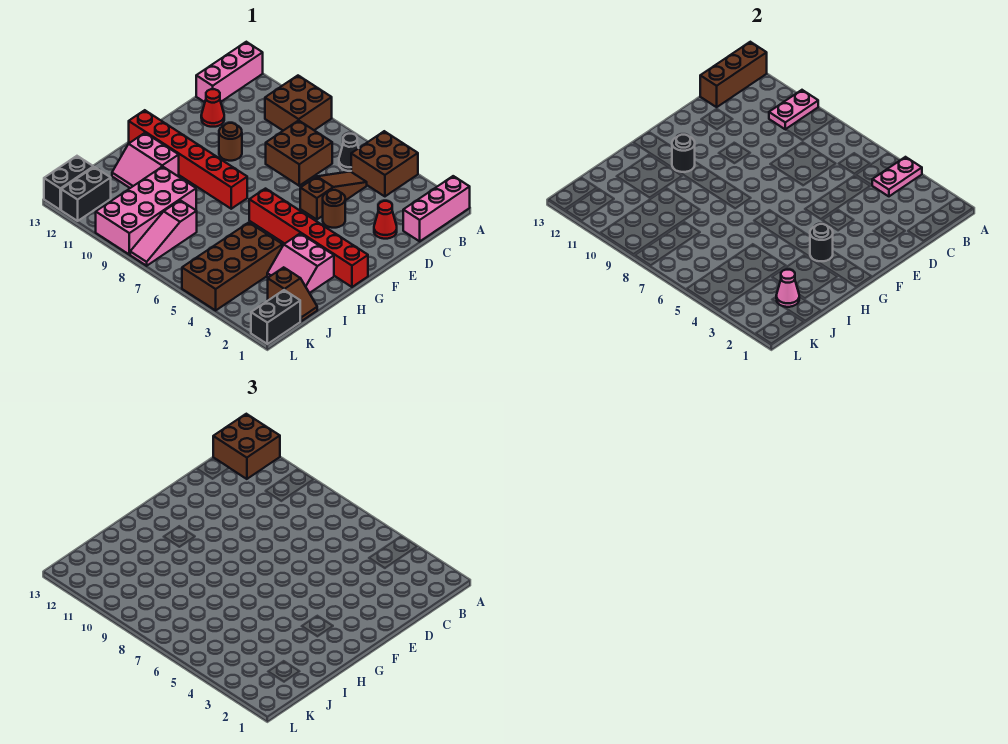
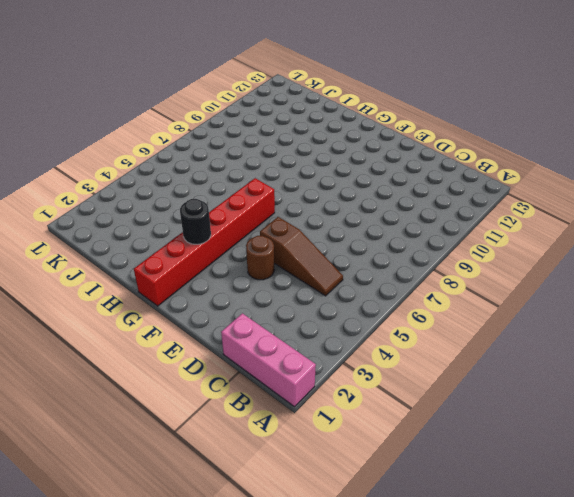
none -> brown 2x2 brick [351,131,418,196]
none -> brown 2x2 brick [265,76,332,131]
none -> pink 1x3 brick [196,42,263,102]

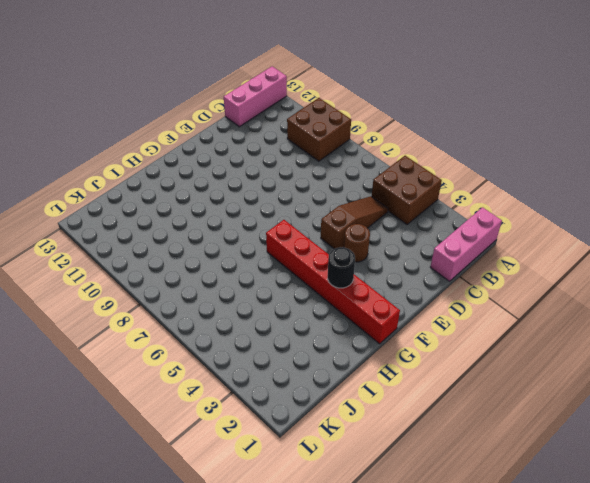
none -> black 1x1 cone [339,134,358,171]
none -> brown 2x2 brick [266,120,332,186]
none -> red 1x1 cone [374,201,397,239]

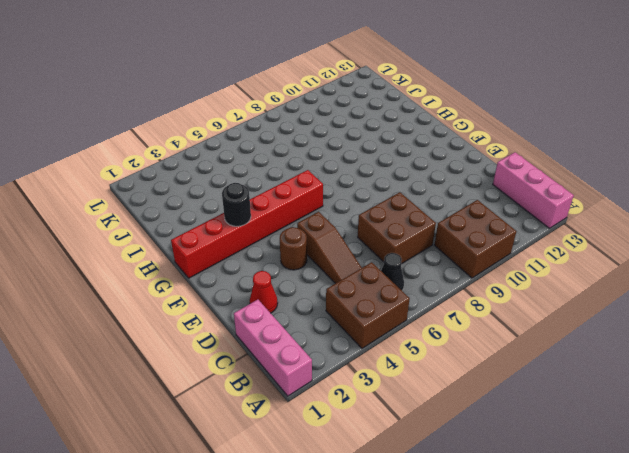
none -> red 1x1 cone [201,89,224,127]
none -> brown 1x1 round brick [219,123,242,161]
none -> red 1x6 brick [129,110,247,209]

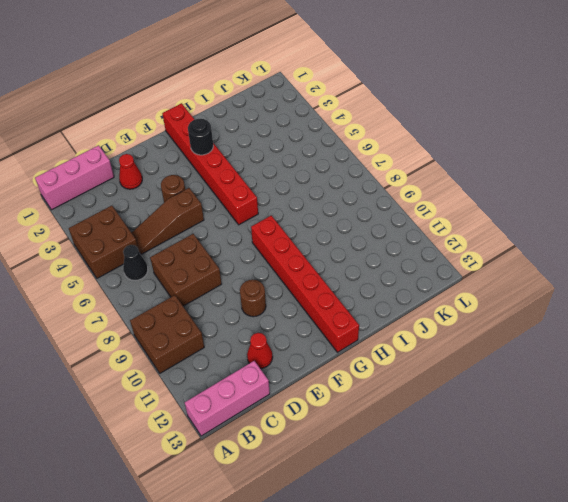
none -> pink 2x2 slope [267,233,334,293]
none -> pink 2x2 slope [112,133,179,188]
none -> brown 2x4 brick [182,223,283,310]

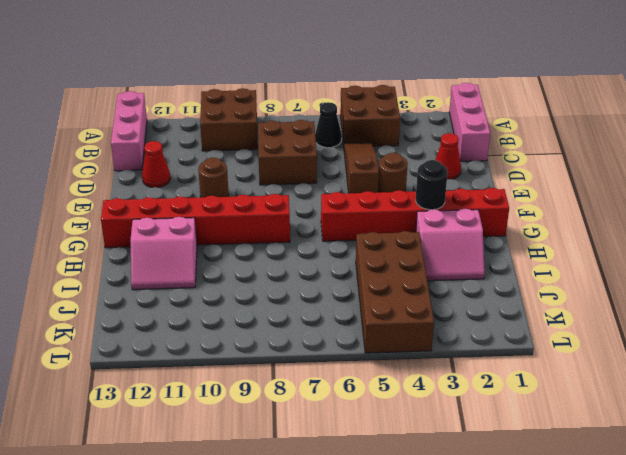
none -> pink 2x4 brick [96,167,196,255]
none -> brown 1x2 slope [268,267,317,321]
none -> pink 1x3 slope [130,200,197,266]

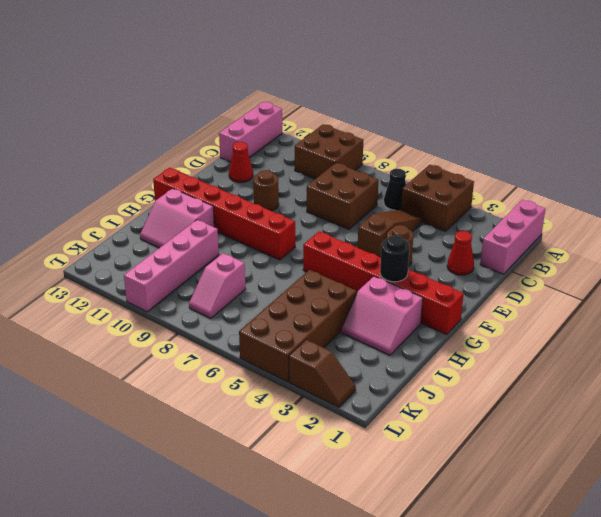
pink 1x4 brick [124,220,219,312] -> pink 2x4 brick [96,167,196,255]
pink 1x2 slope [189,253,246,318] -> pink 1x3 slope [130,200,197,266]
brown 1x2 slope [289,339,356,407] -> brown 1x2 slope moved to [268,267,317,321]
none -> black 1x2 brick [251,290,300,344]
none -> black 1x2 brick [61,167,111,221]
none -> black 1x2 brick [44,156,93,210]

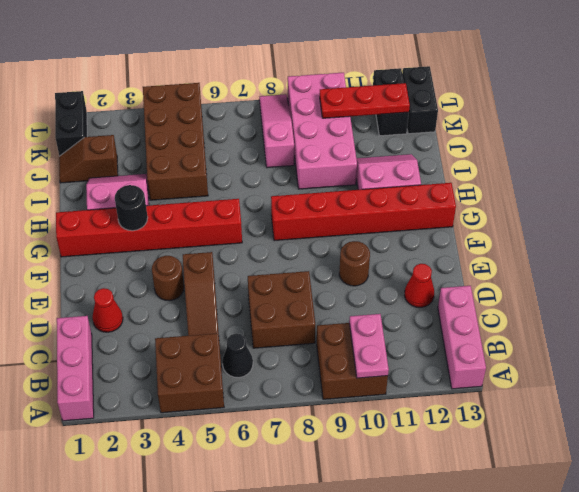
red 1x3 plate [320,83,410,118] -> none
none -> pink 1x2 plate [872,157,922,196]
none -> brown 1x3 brick [700,42,767,107]
none -> black 1x1 round brick [672,135,695,172]

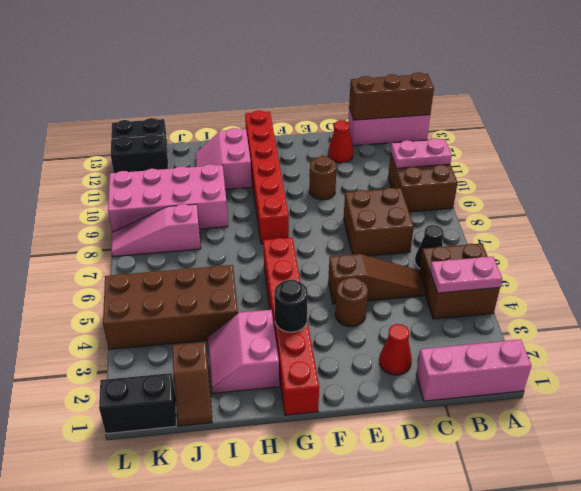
none -> black 1x1 round brick [672,135,695,172]
none -> pink 1x1 cone [776,270,799,307]
none -> brown 2x2 brick [213,414,280,479]

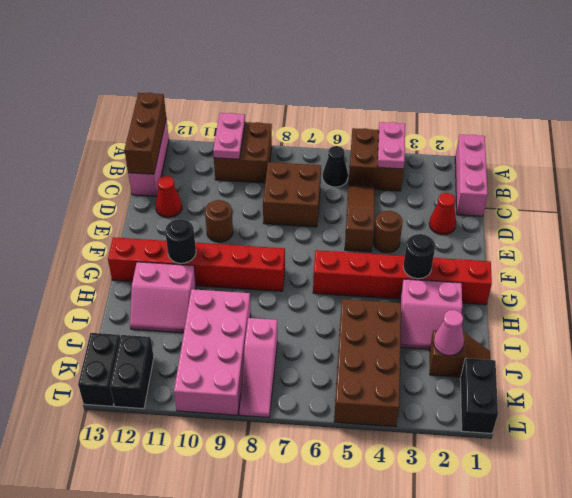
none -> brown 2x2 brick [213,414,280,479]

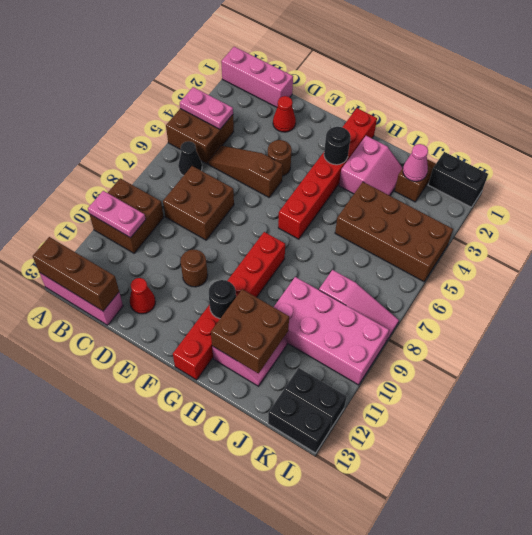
brown 2x2 brick [211,289,289,373] -> brown 2x2 brick moved to [213,414,280,479]

